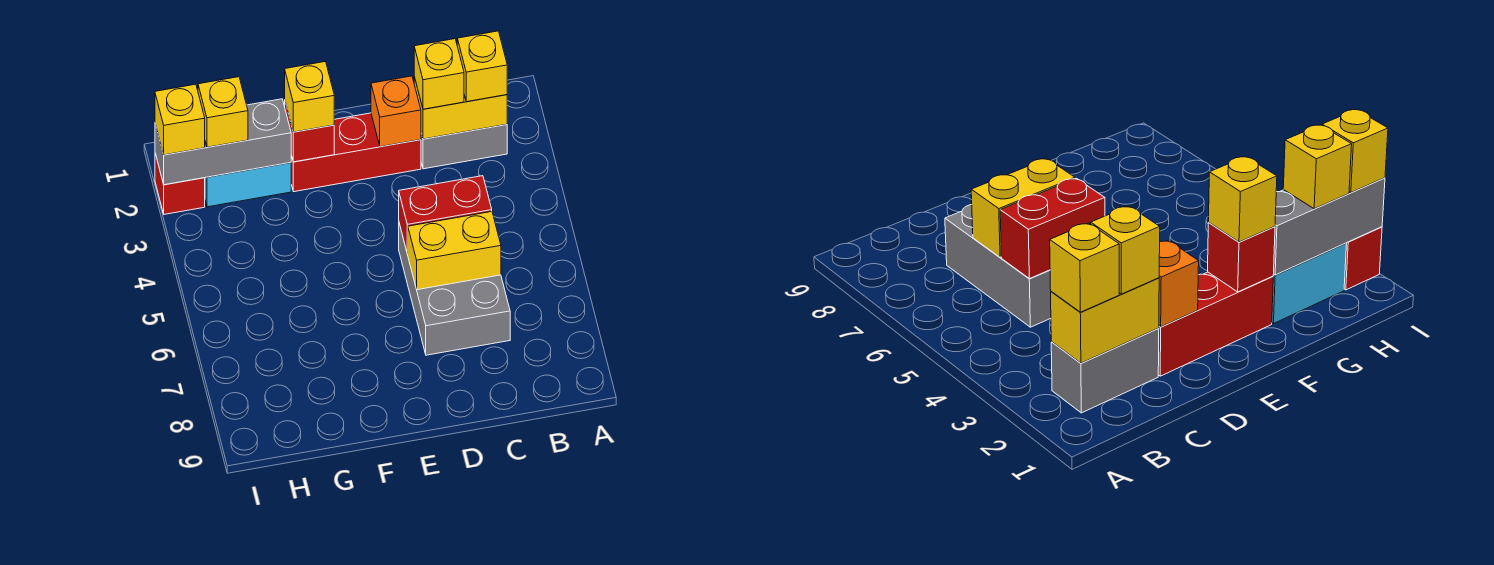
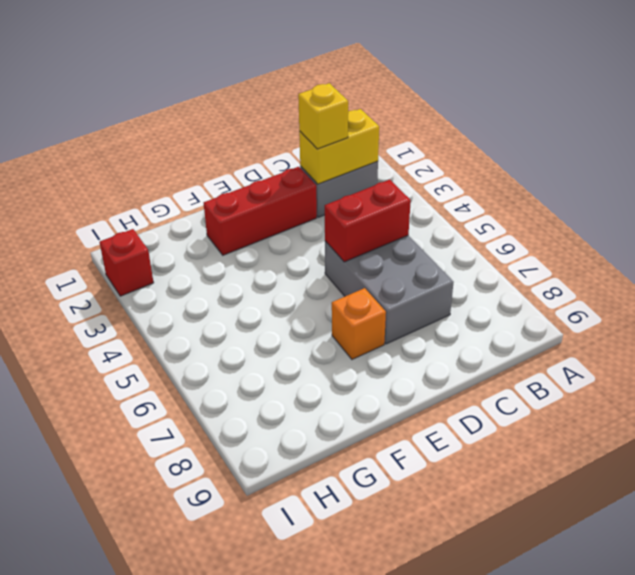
orange 1x1 brick [332,288,386,359] -> orange 1x1 brick moved to [371,76,421,147]
none -> cyan 1x2 brick [205,163,291,207]
none -> yellow 1x2 brick [408,212,501,290]
none -> red 1x1 brick [285,102,334,162]

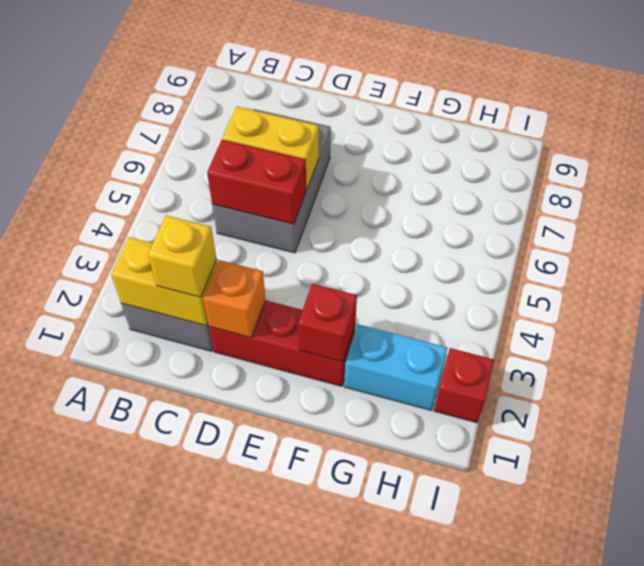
none -> grey 1x3 brick [155,99,291,185]
none -> yellow 1x1 brick [457,31,507,102]
none -> yellow 1x1 brick [285,62,334,132]

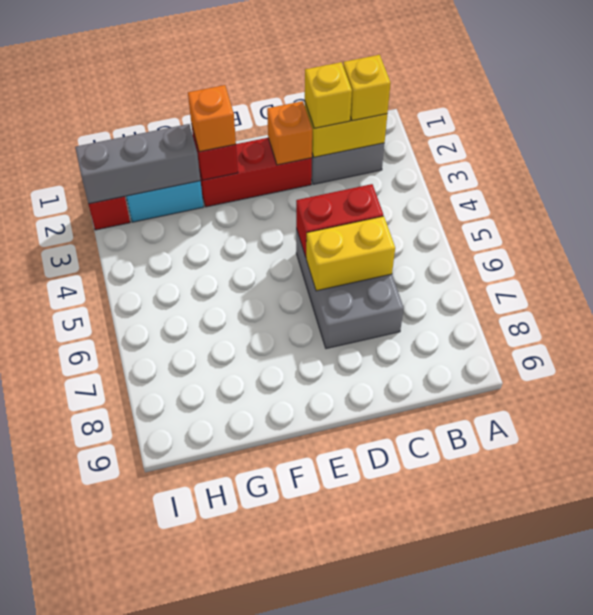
orange 1x1 brick [188,85,236,152] -> yellow 1x1 brick [285,62,334,132]
none -> yellow 1x1 brick [198,77,248,147]
none -> yellow 1x1 brick [155,84,205,155]

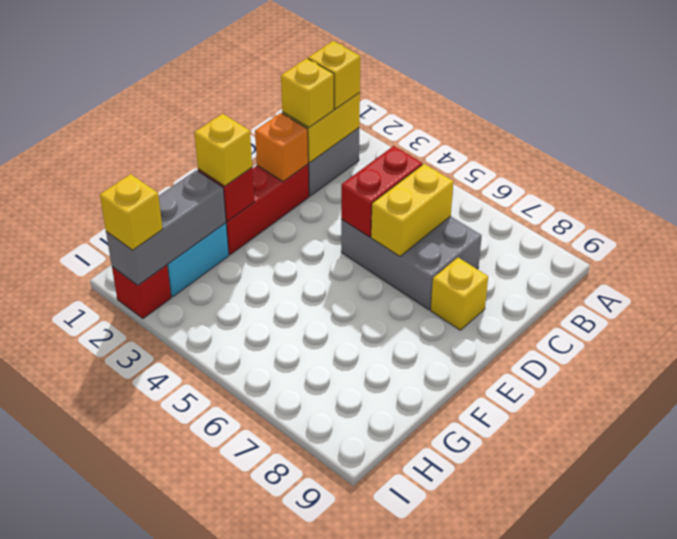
yellow 1x1 brick [431,258,488,330] -> yellow 1x1 brick moved to [198,77,248,147]

